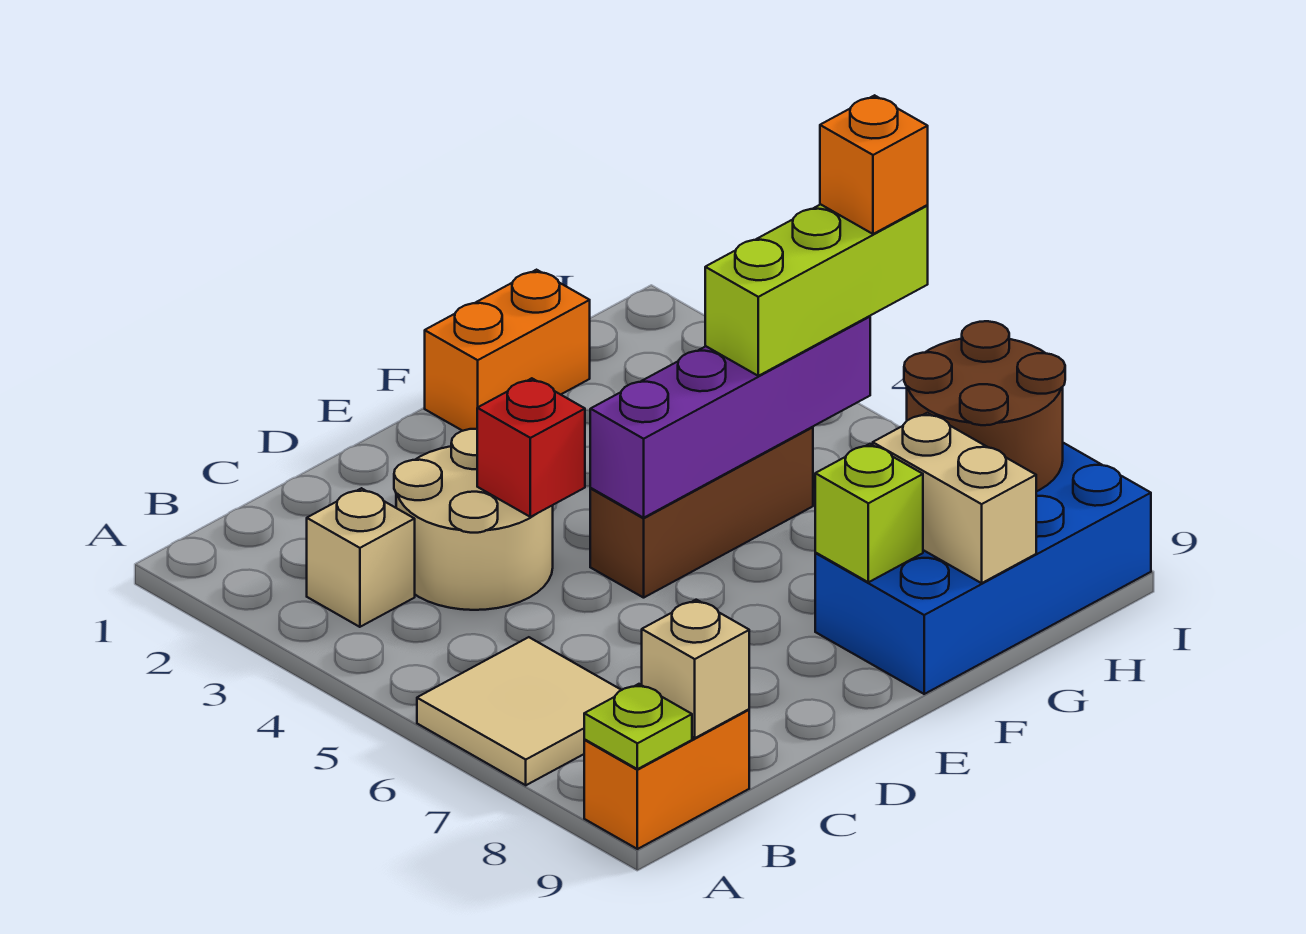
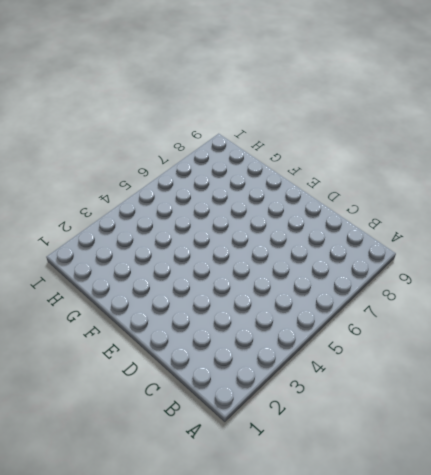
none -> tan 2x2 tile [417,637,621,785]
none -> orange 1x2 brick [584,709,749,849]
none -> tan 1x1 brick [307,488,415,627]

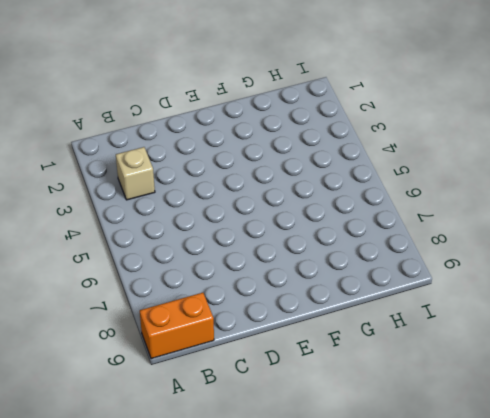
none -> tan 2x2 tile [417,637,621,785]
none -> tan 2x2 round brick [394,429,553,610]
none -> brown 1x3 brick [590,427,813,598]

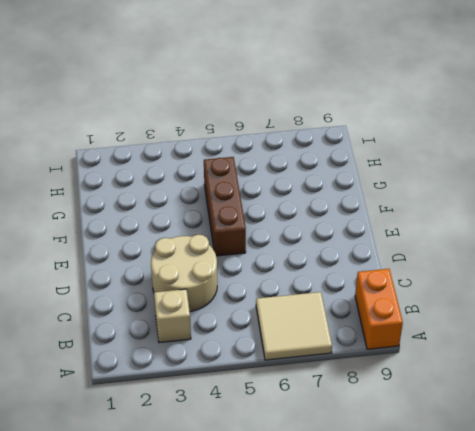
none -> orange 1x2 brick [425,270,590,431]
none -> blue 2x4 brick [815,443,1151,694]
none -> lime 1x1 plate [584,684,692,769]

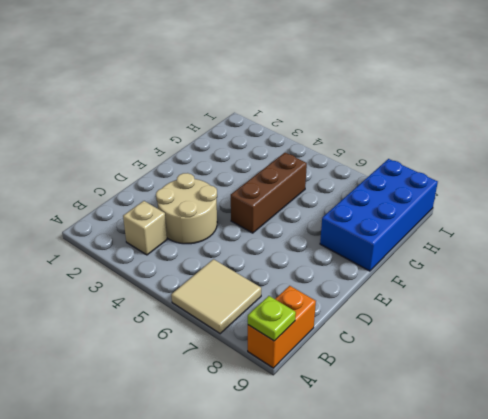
none -> orange 1x2 brick [425,270,590,431]
none -> tan 1x1 brick [642,600,749,738]
none -> red 1x1 brick [477,378,585,517]

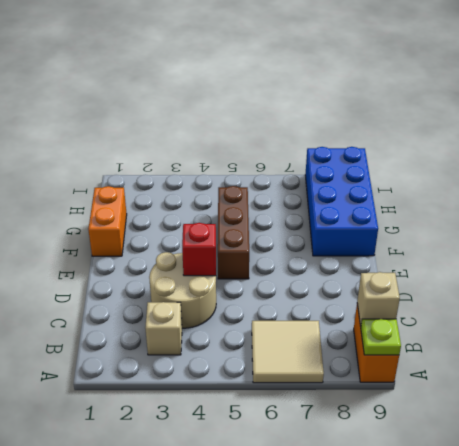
none -> purple 1x4 brick [590,316,870,518]
none -> lime 1x1 brick [815,444,923,582]
none -> tan 1x2 brick [873,413,1036,583]

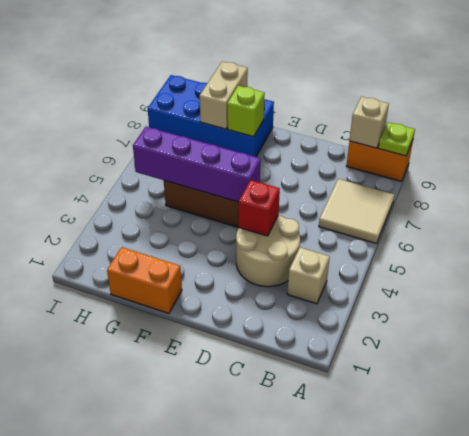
none -> brown 2x2 round brick [904,321,1065,492]
none -> lime 1x3 brick [705,204,928,376]
none -> orange 1x1 brick [820,95,928,234]

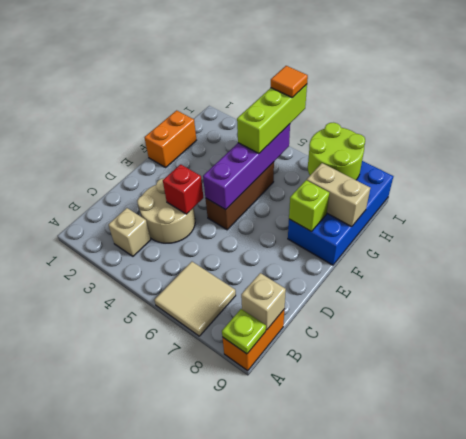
lime 2x2 round brick [308,123,365,180] -> brown 2x2 round brick [904,321,1065,492]
orange 1x1 tile [271,66,308,98] -> orange 1x1 brick [820,95,928,234]

